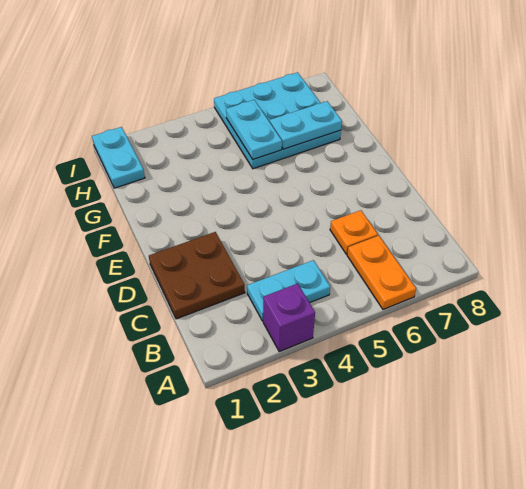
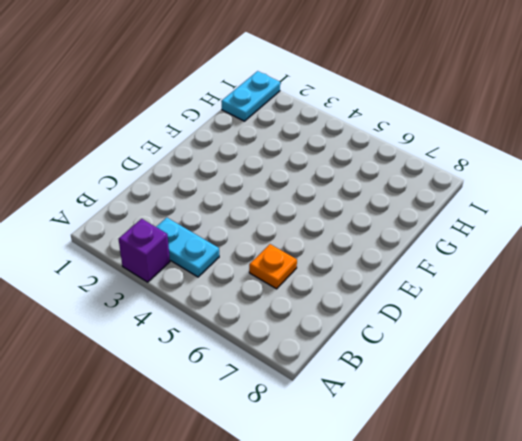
none -> orange 1x2 plate [347,236,416,309]
none -> brown 2x2 plate [149,232,245,319]

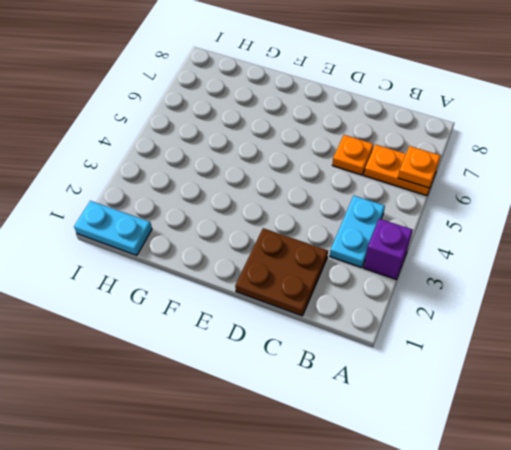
orange 1x1 plate [398,146,441,188] -> none
none -> cyan 3x3 plate [214,72,341,169]
none -> cyan 1x2 plate [226,100,282,159]

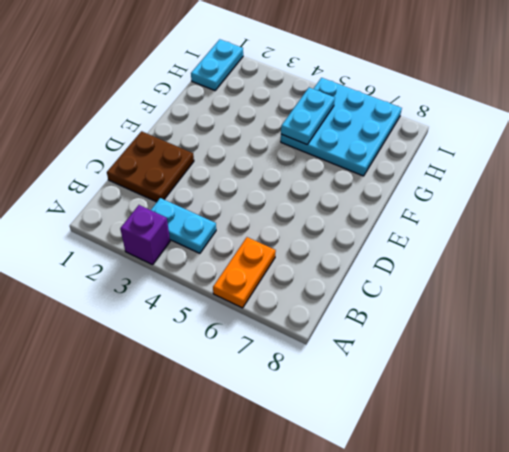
none -> orange 1x1 plate [330,210,378,254]
none -> cyan 1x2 plate [270,101,342,149]

